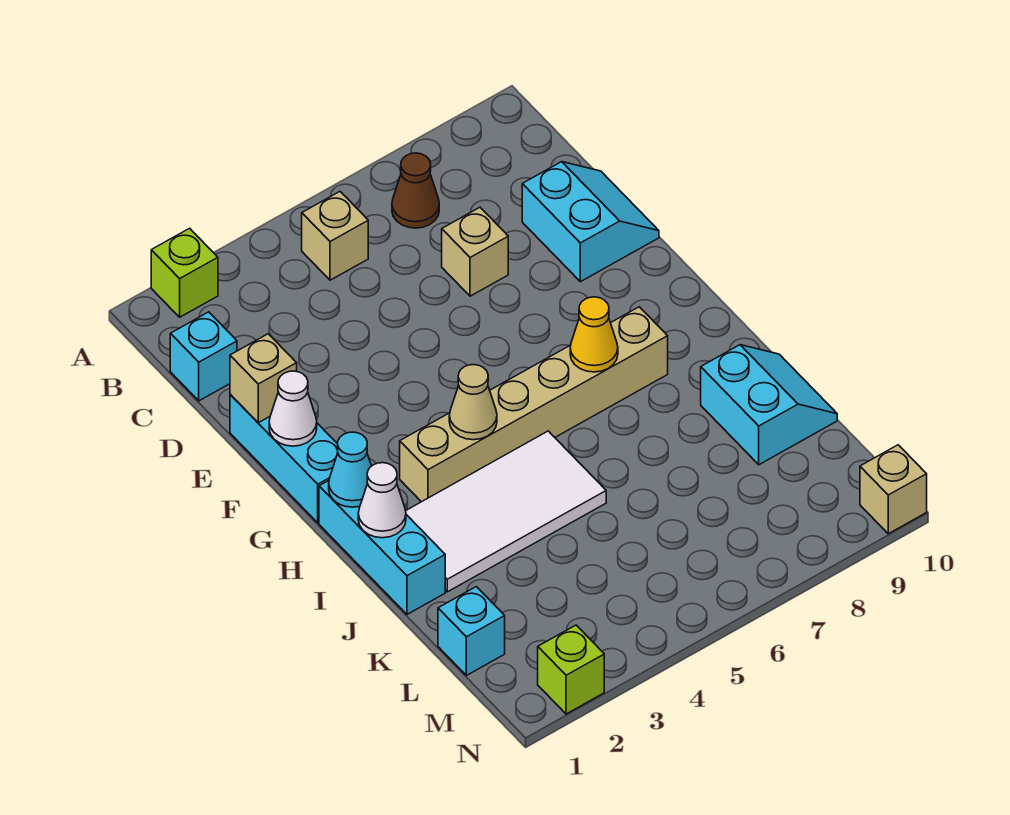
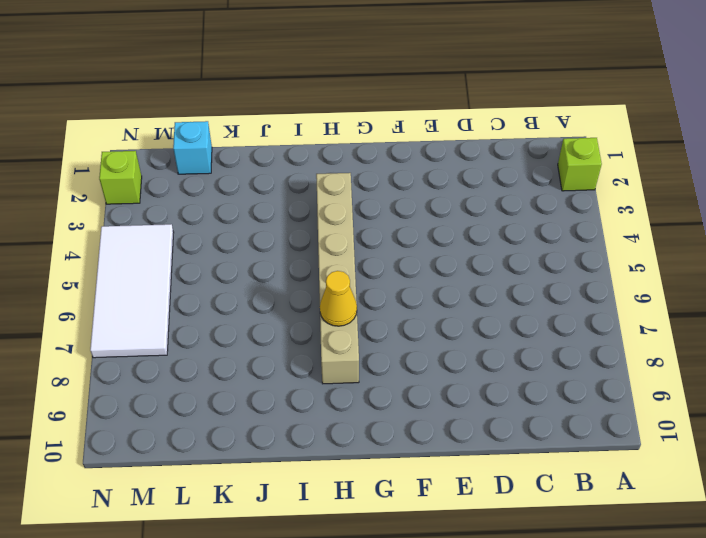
white 2x4 tile [90,224,174,358] -> white 2x4 tile moved to [406,431,606,592]
none -> tan 1x1 brick [302,192,368,280]
none -> brown 1x1 cone [392,153,439,228]
none -> cyan 1x1 brick [170,312,237,401]

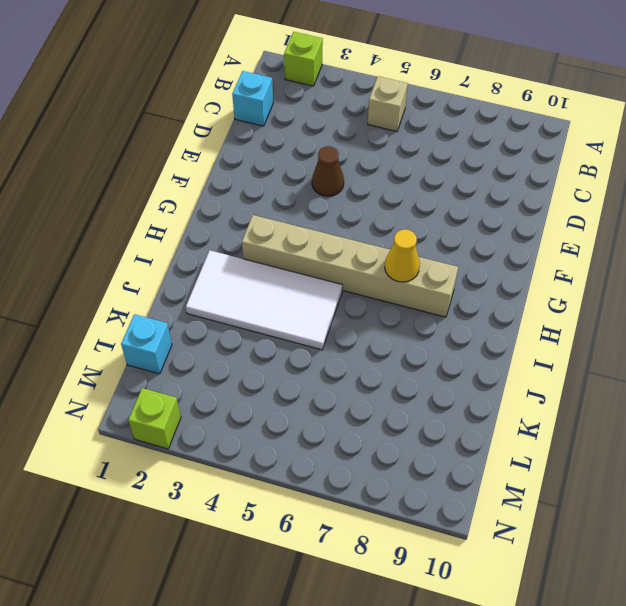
brown 1x1 cone [312,146,344,196] -> brown 1x1 cone moved to [392,153,439,228]
none -> tan 1x1 brick [442,207,508,296]
none -> cyan 2x2 slope [522,162,659,282]
none -> cyan 1x3 brick [230,394,338,523]

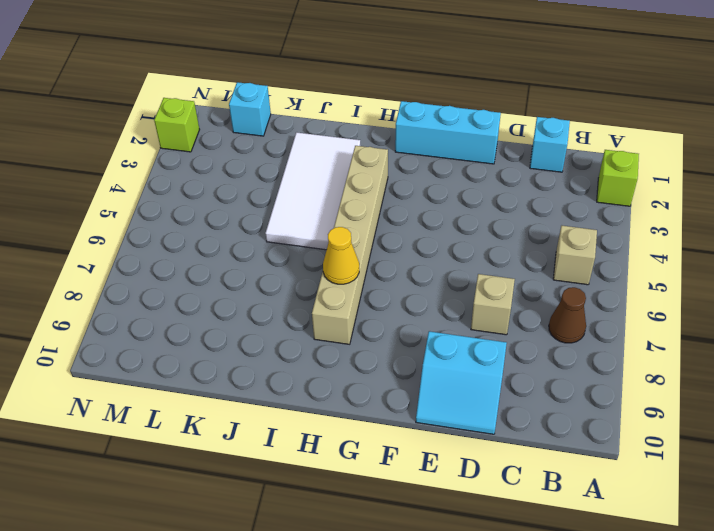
none -> cyan 1x3 brick [319,481,445,614]
none -> cyan 2x2 slope [701,345,837,465]
none -> tan 1x1 brick [860,445,927,534]

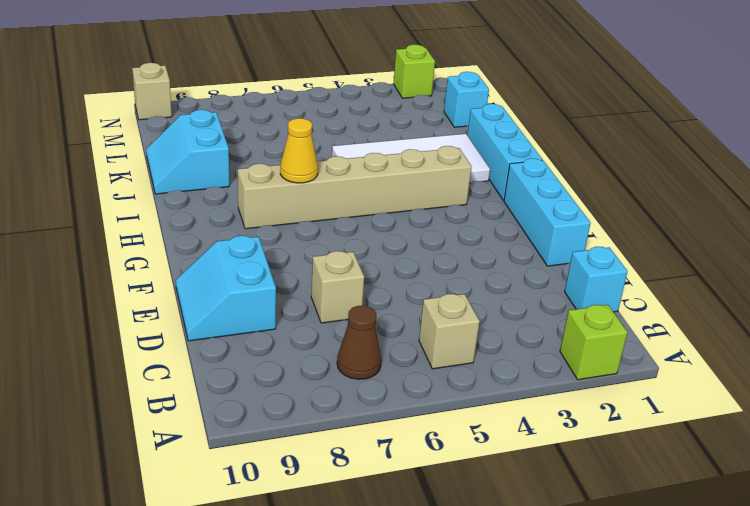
none -> tan 1x1 brick [230,334,297,423]
none -> white 1x1 cone [269,371,317,446]
none -> cyan 1x1 cone [329,432,371,507]

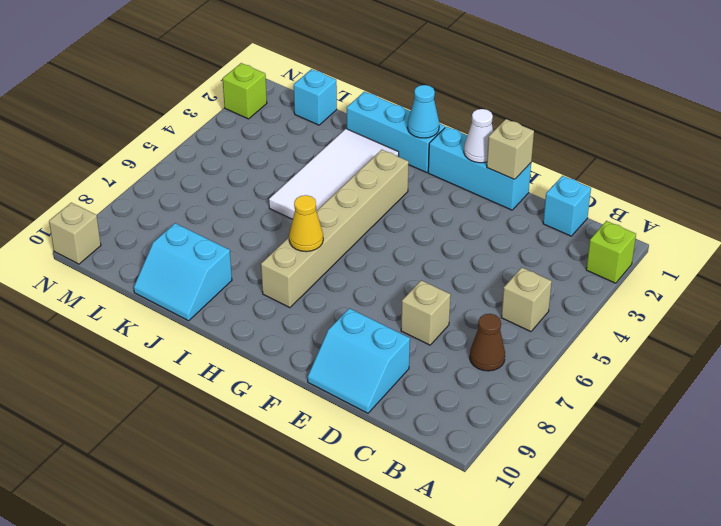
none -> tan 1x1 cone [449,365,497,440]
none -> white 1x1 cone [358,463,406,538]

